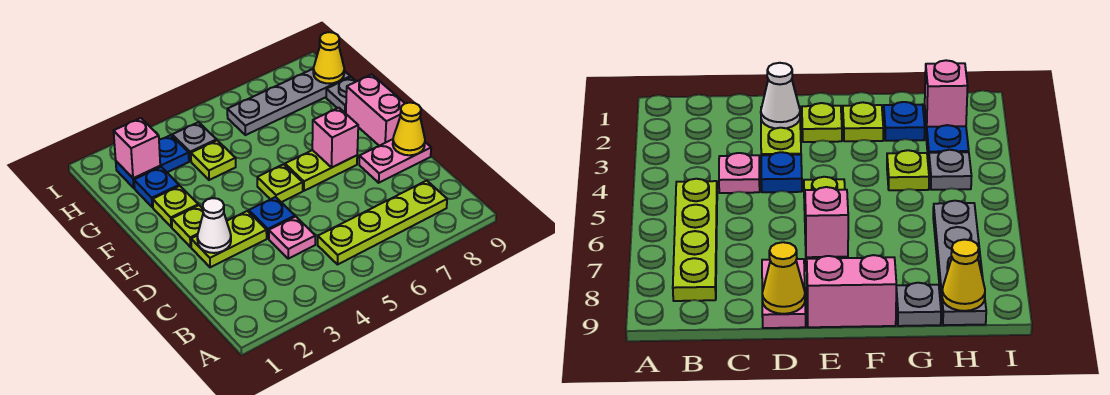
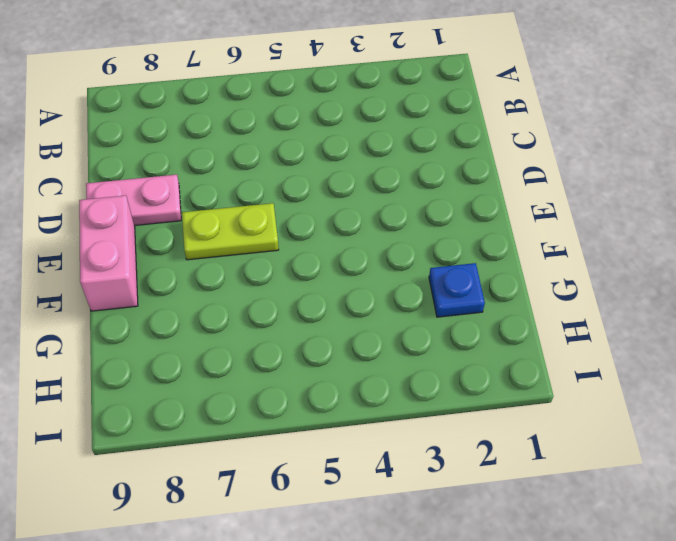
none -> lime 1x4 plate [318,181,447,264]
none -> pink 1x1 plate [269,217,315,259]
none -> lime 1x2 plate [191,211,267,267]

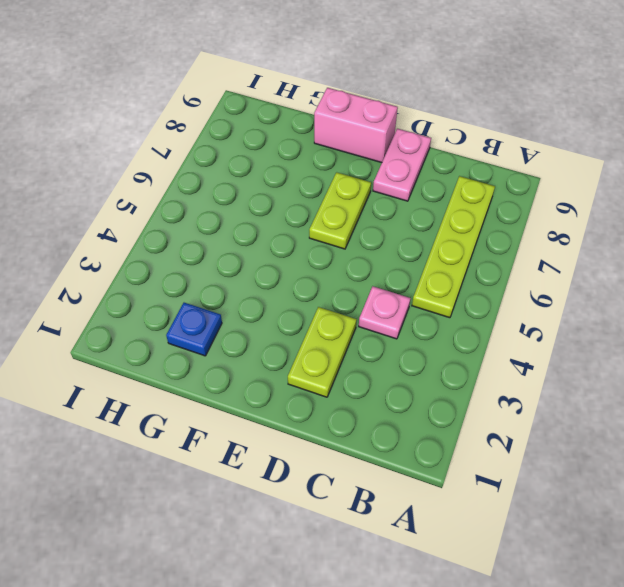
none -> blue 1x1 plate [249,197,295,238]
none -> lime 1x1 plate [172,205,203,247]
none -> lime 1x1 plate [257,164,303,202]

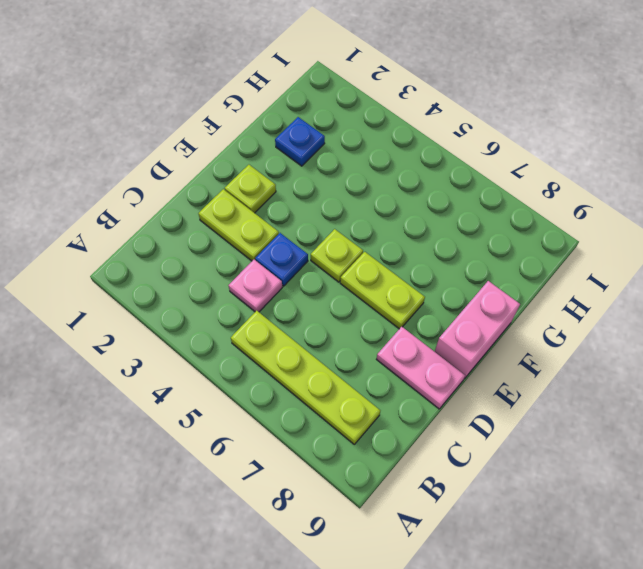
none -> lime 1x1 plate [153,186,198,227]
none -> lime 1x1 plate [191,140,236,180]
none -> grey 1x1 plate [326,77,356,113]

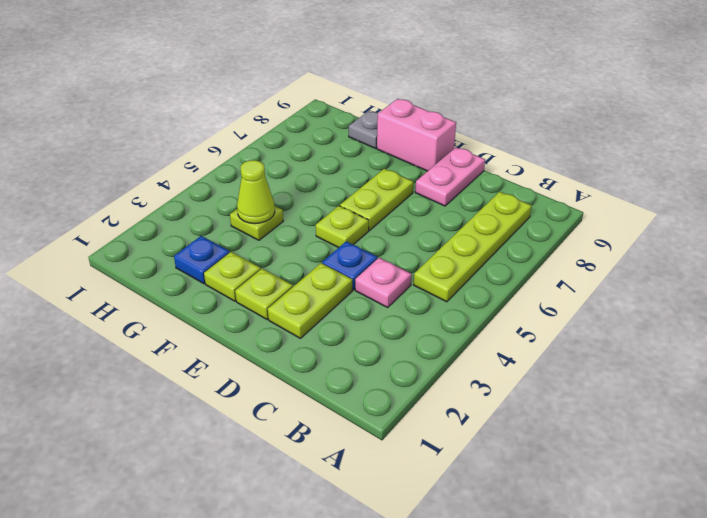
lime 1x1 cone [237,160,275,224] -> none
none -> blue 1x2 plate [116,135,189,188]
none -> grey 1x1 plate [172,122,216,161]
none -> grey 1x4 plate [227,69,350,135]

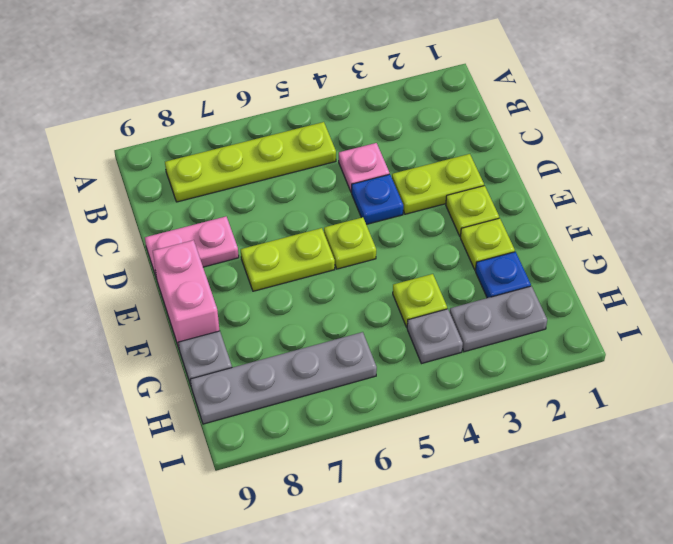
grey 1x2 plate [450,286,547,352] -> blue 1x2 plate [116,135,189,188]
none -> white 1x1 cone [197,198,231,253]
none -> yellow 1x1 cone [393,103,425,155]
none -> pink 1x1 brick [312,108,358,168]

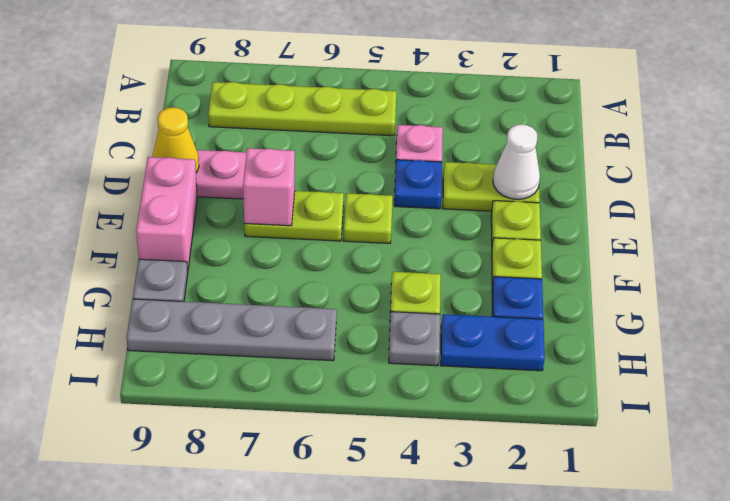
none -> pink 1x1 brick [114,118,160,178]
none -> yellow 1x1 cone [313,32,344,84]

